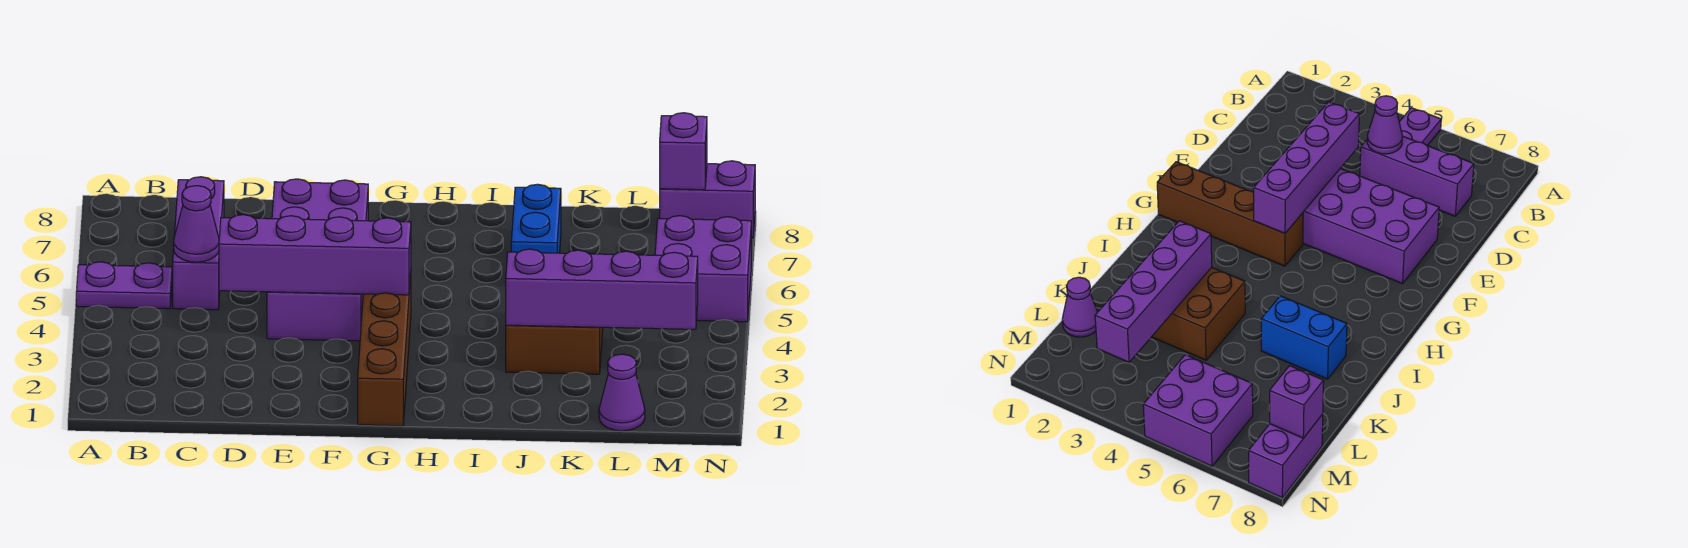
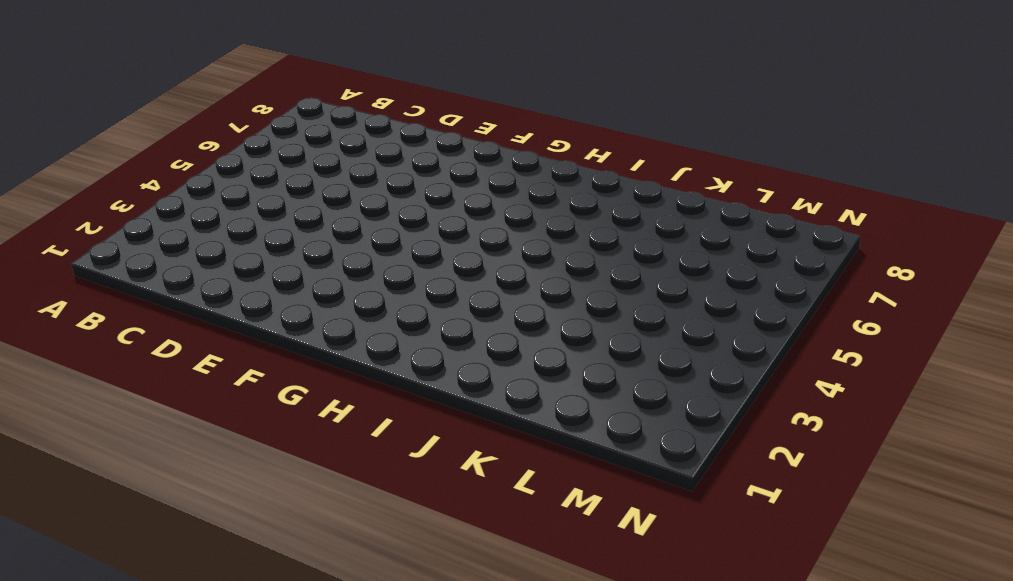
none -> purple 1x2 plate [76,262,172,309]
none -> purple 1x3 brick [173,177,224,310]
none -> purple 2x4 brick [267,179,368,341]

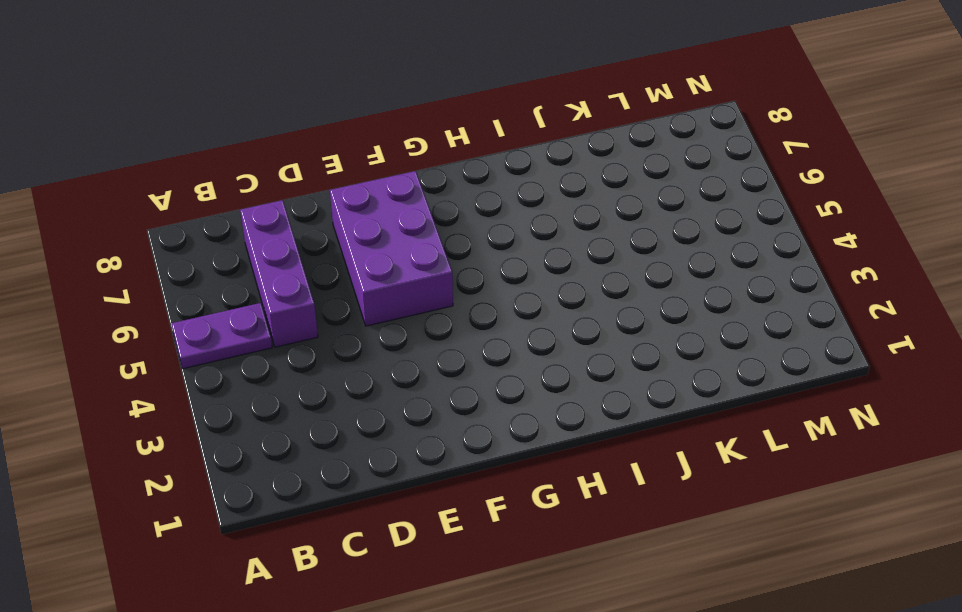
purple 2x3 brick [330,171,453,326] -> purple 2x4 brick [267,179,368,341]
none -> brown 1x4 brick [358,274,411,426]
none -> brown 2x2 brick [506,325,603,374]
none -> blue 1x2 brick [511,184,561,253]

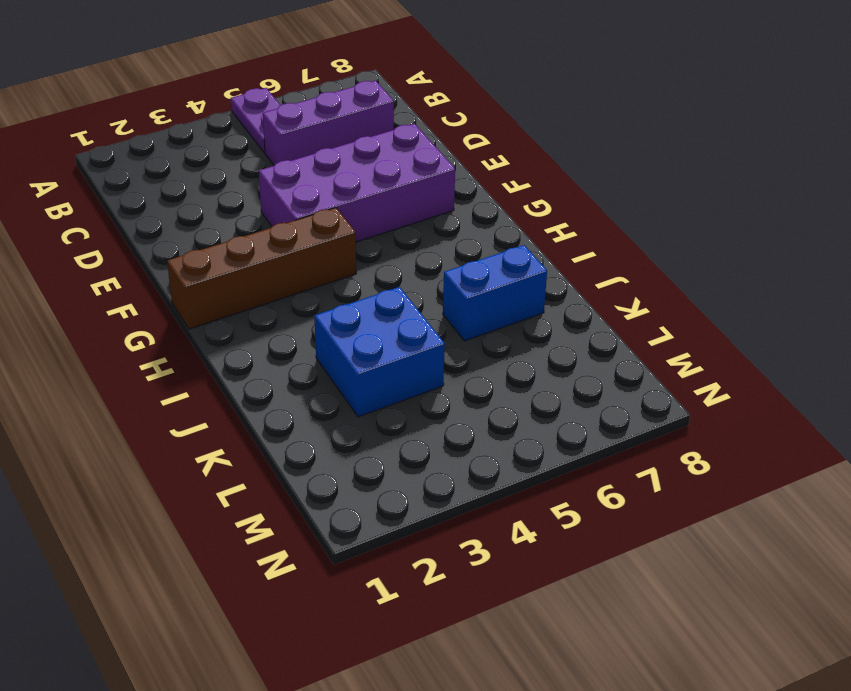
blue 2x2 brick [315,287,445,417] -> brown 2x2 brick [506,325,603,374]
none -> purple 1x1 cone [599,354,645,431]
none -> purple 2x2 brick [655,216,751,322]
none -> purple 1x2 brick [660,161,755,238]

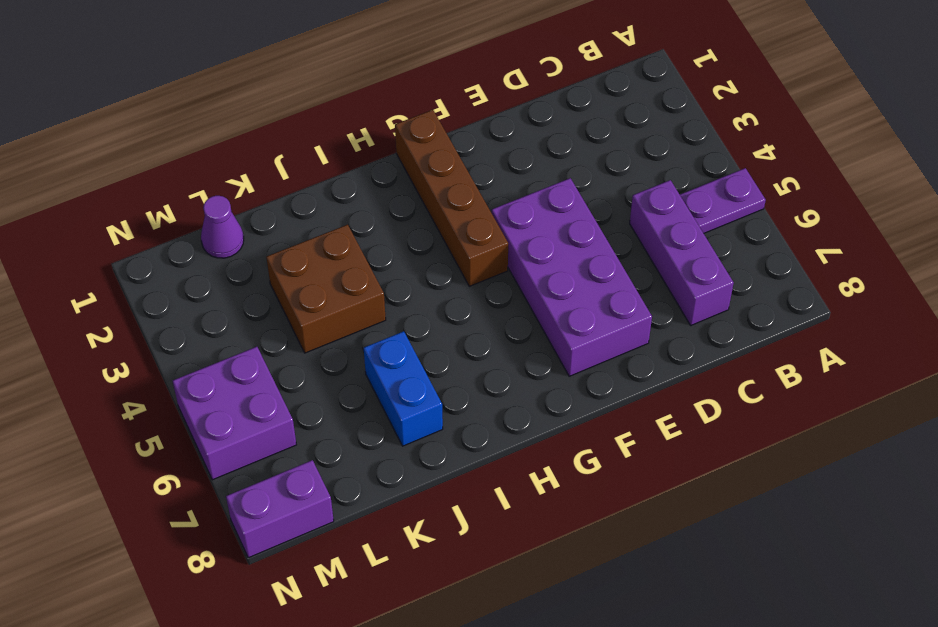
none -> purple 1x1 cone [174,186,219,262]
none -> purple 1x4 brick [219,215,411,295]
none -> purple 1x4 brick [506,249,698,329]

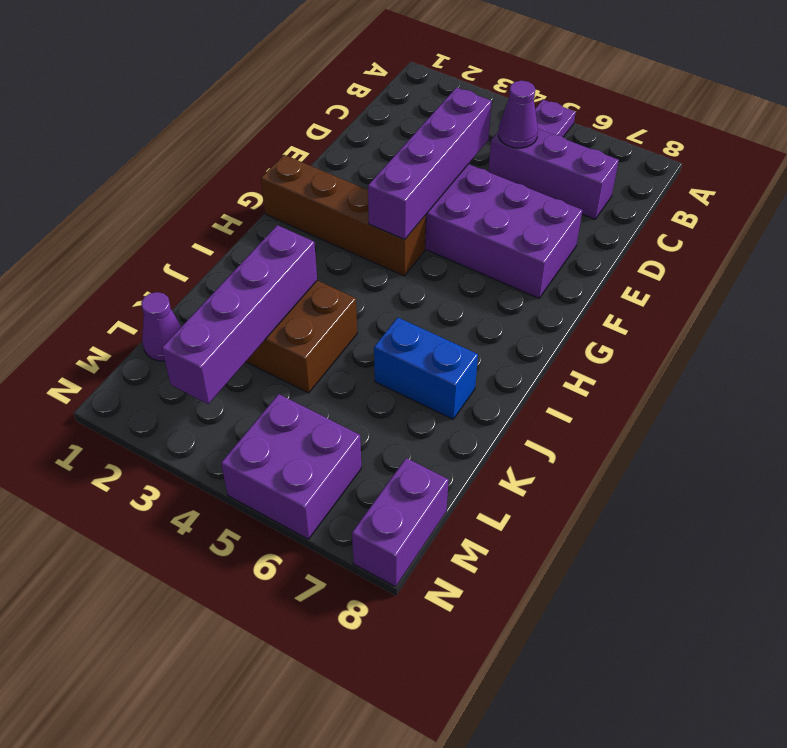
none -> purple 1x1 brick [660,113,707,190]

